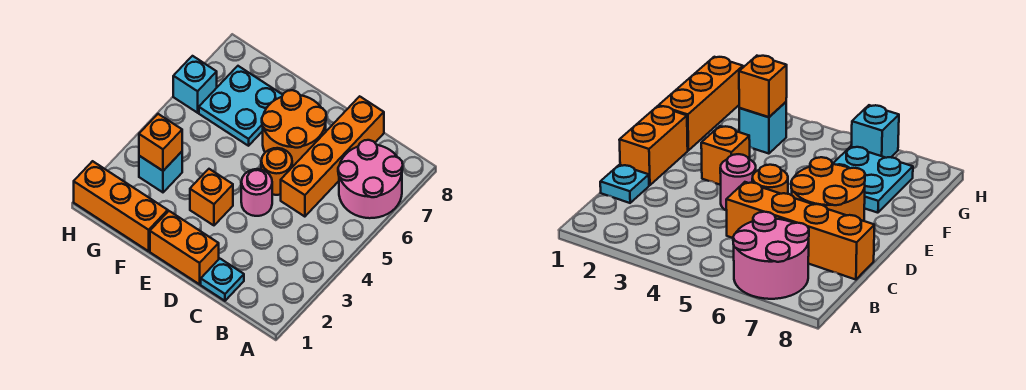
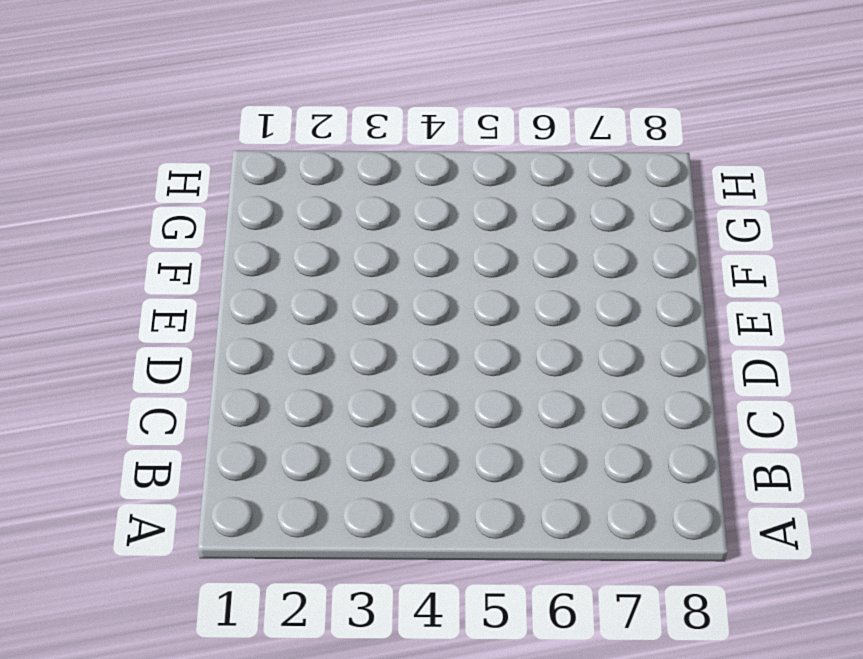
none -> pink 2x2 round brick [338,140,403,218]
none -> cyan 1x1 plate [201,259,244,301]
none -> orange 1x4 brick [281,96,384,217]

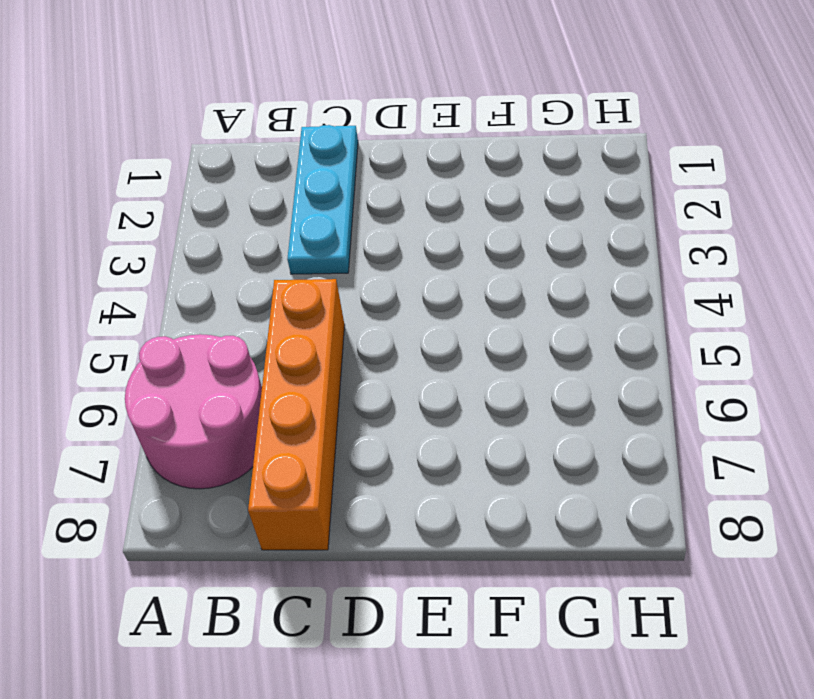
cyan 1x3 plate [287,125,358,274] -> cyan 1x1 plate [201,259,244,301]
none -> orange 1x2 brick [150,211,219,284]
none -> pink 1x1 round brick [241,169,272,216]
none -> orange 1x1 round brick [261,148,292,195]

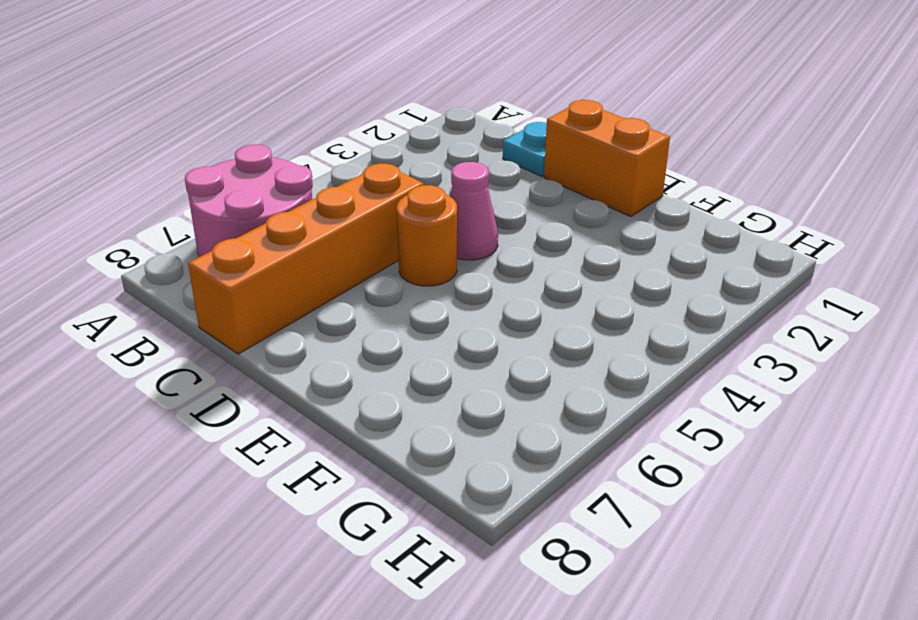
pink 1x1 cone [450,162,498,260] -> pink 1x1 round brick [241,169,272,216]
none -> orange 2x2 round brick [262,90,326,167]
none -> orange 1x1 brick [190,169,233,225]
none -> orange 1x3 brick [74,161,168,251]

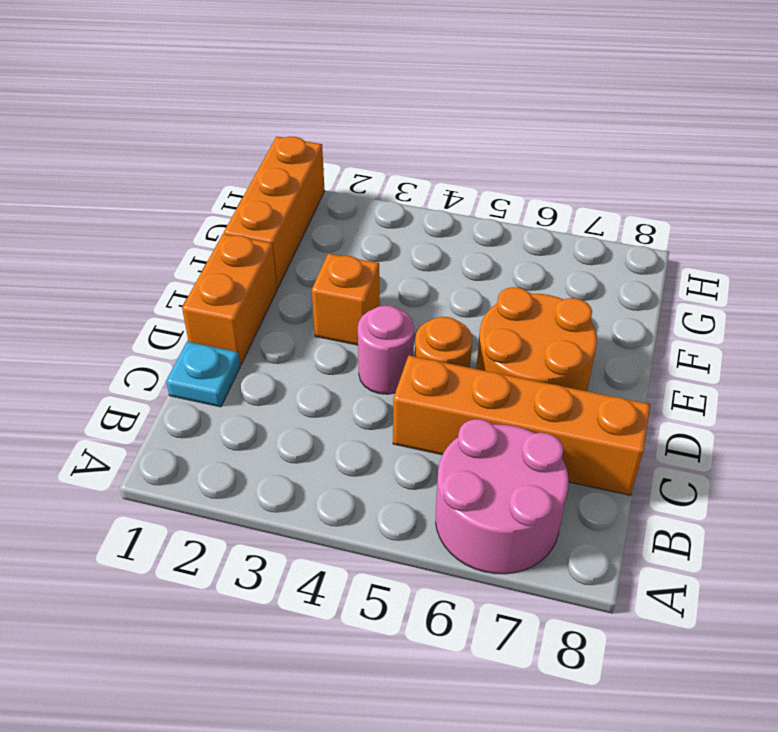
none -> cyan 2x2 plate [199,66,283,146]
none -> cyan 1x1 brick [139,152,182,192]
none -> cyan 1x1 brick [173,56,217,113]

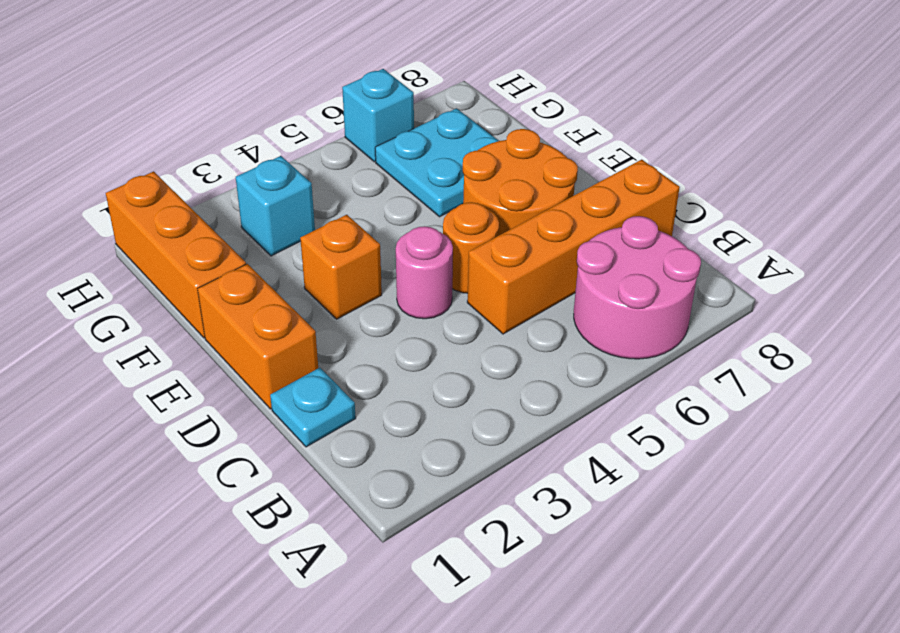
none -> orange 1x1 brick [139,114,182,171]

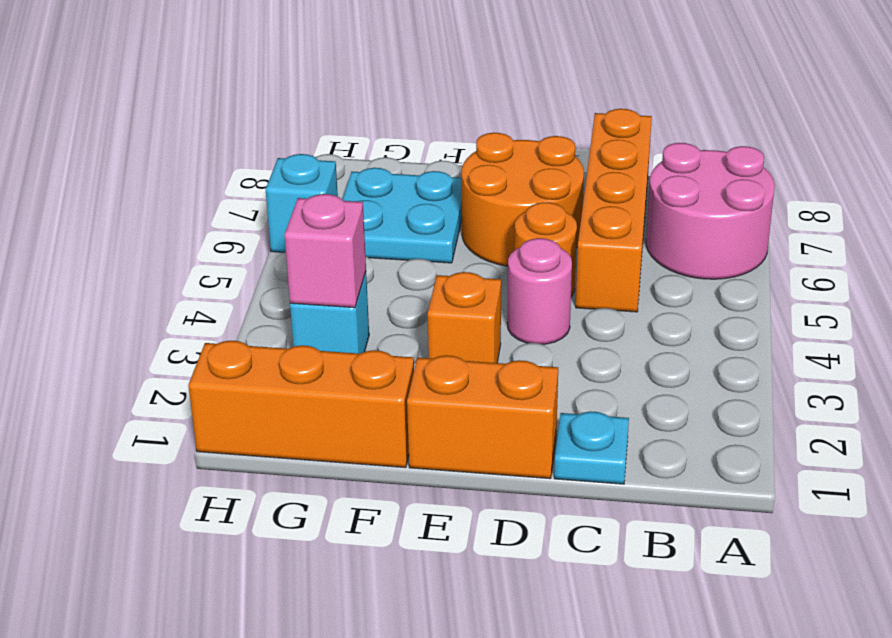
pink 1x1 brick [285,194,366,308] -> orange 1x1 brick [139,114,182,171]

